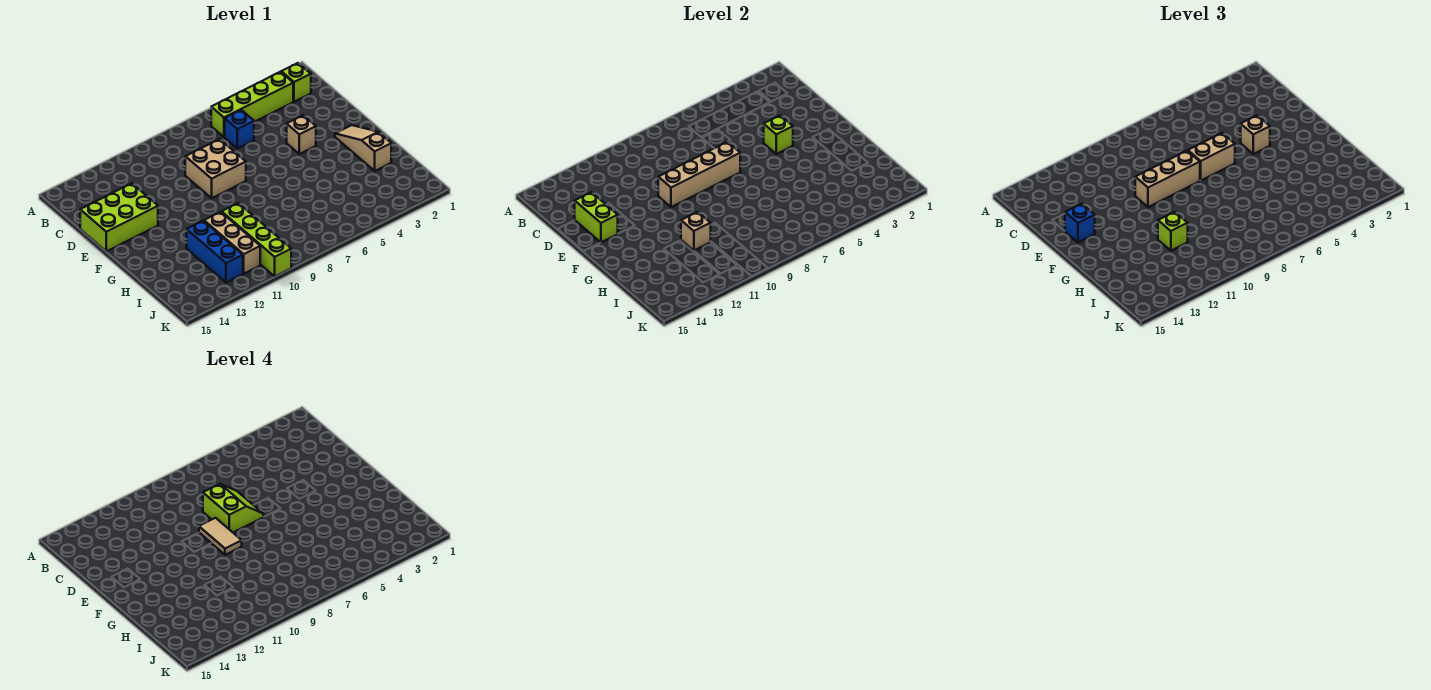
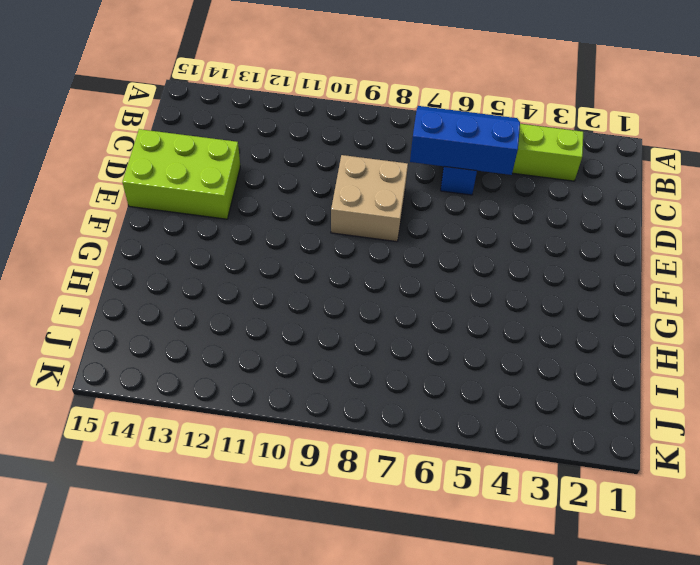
blue 2x3 slope [410,106,520,175] -> none
none -> lime 1x1 brick [281,63,311,102]
none -> tan 1x1 brick [287,115,316,154]
none -> tan 1x3 slope [335,125,391,171]

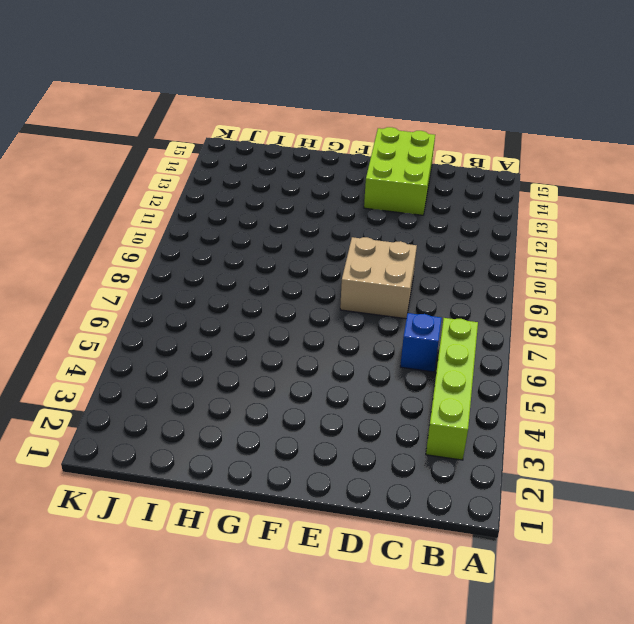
none -> lime 1x1 brick [281,63,311,102]
none -> tan 1x1 brick [287,115,316,154]
none -> tan 1x3 slope [335,125,391,171]

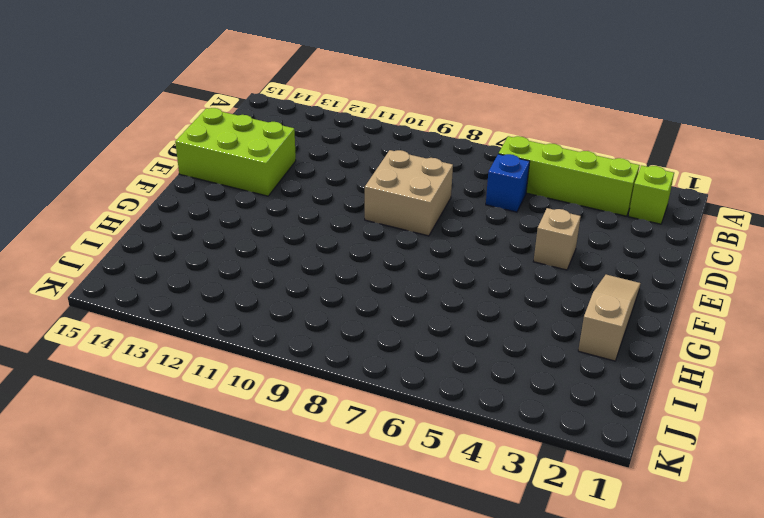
none -> lime 1x4 brick [222,203,291,276]
none -> tan 1x3 brick [204,212,260,274]
none -> blue 1x3 brick [187,221,243,283]

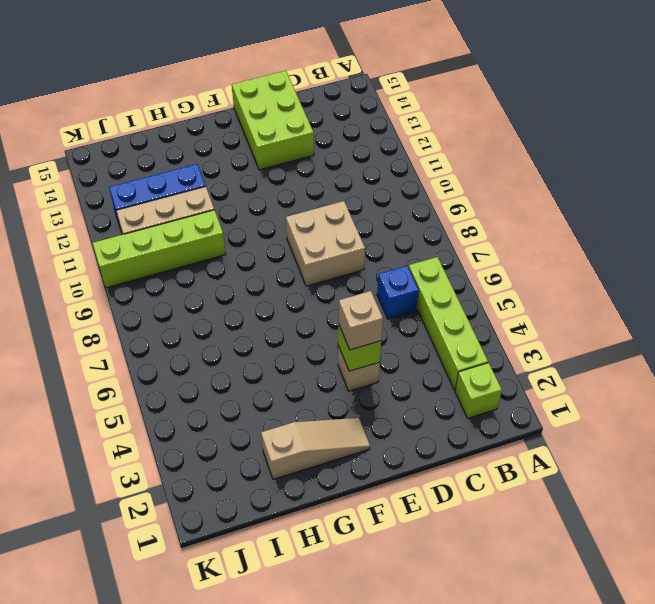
none -> lime 1x2 brick [575,192,618,242]
none -> tan 1x4 brick [658,142,740,207]
none -> tan 1x1 brick [681,212,711,251]

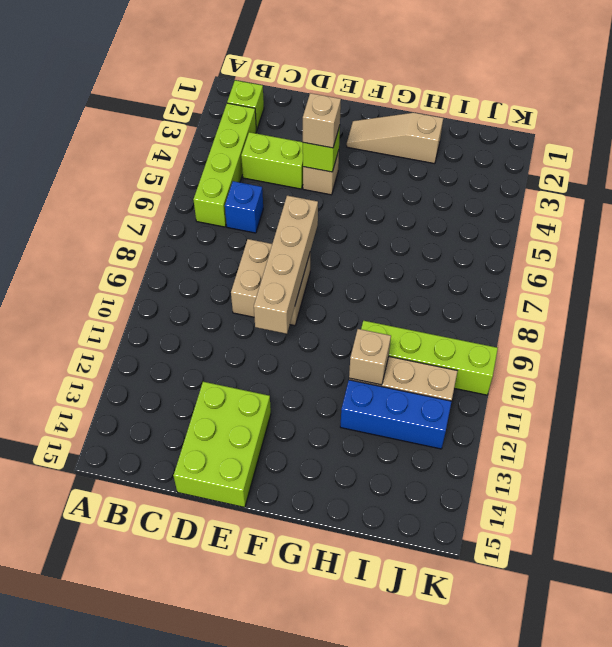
lime 1x2 brick [241,132,303,189] -> lime 1x2 brick moved to [575,192,618,242]
none -> tan 1x2 brick [1188,133,1235,180]
none -> tan 1x3 brick [1135,151,1200,207]
none -> blue 1x1 brick [1065,204,1095,242]

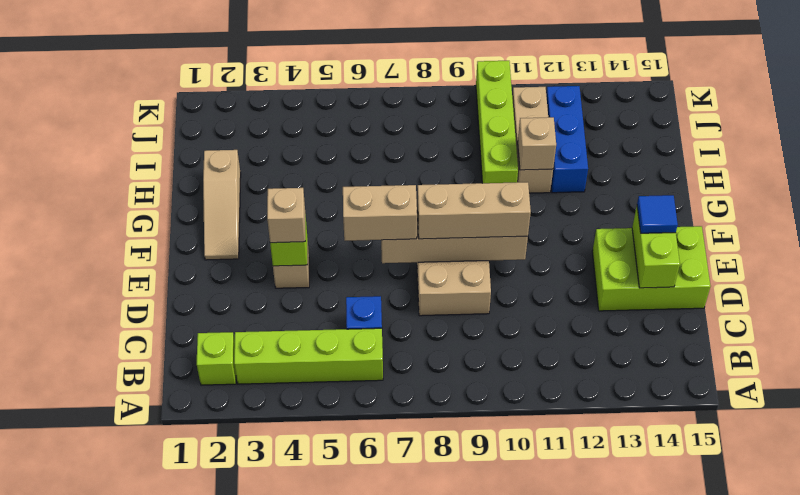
blue 1x1 tile [637,195,678,233] -> blue 1x1 brick [1065,204,1095,242]
none -> lime 1x1 brick [1158,212,1188,251]
none -> lime 2x2 slope [203,484,263,533]
none -> tan 1x2 tile [199,518,242,555]

